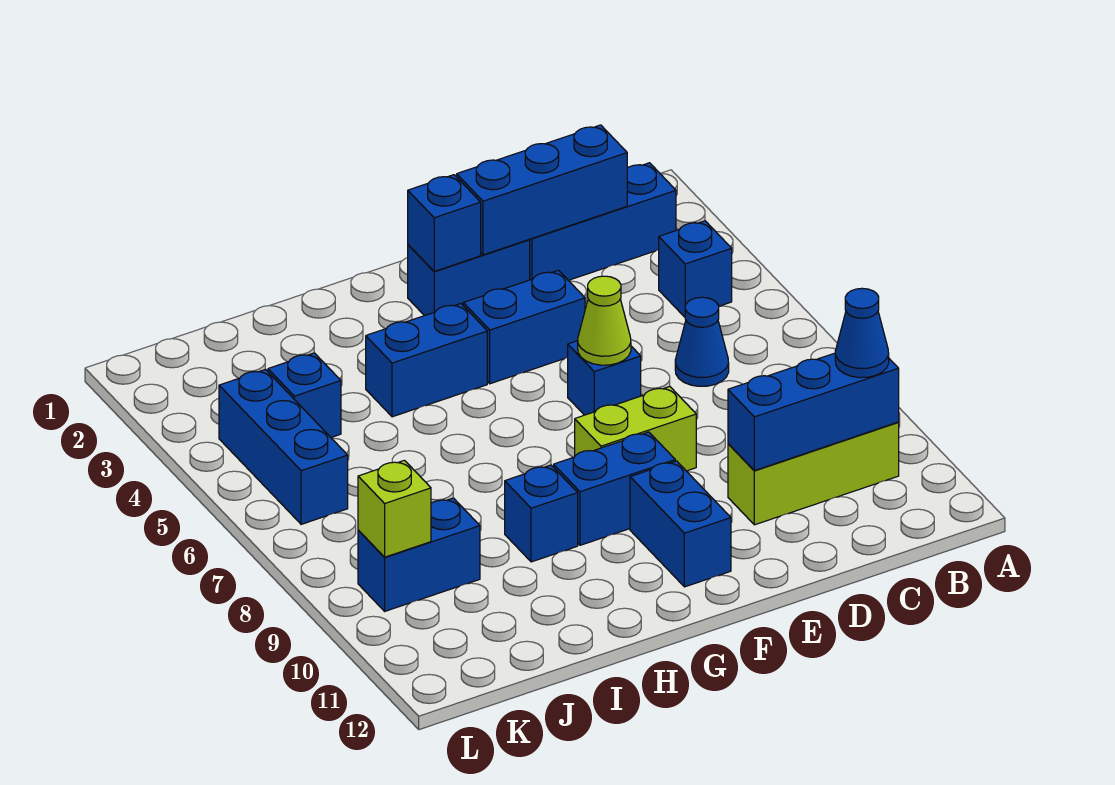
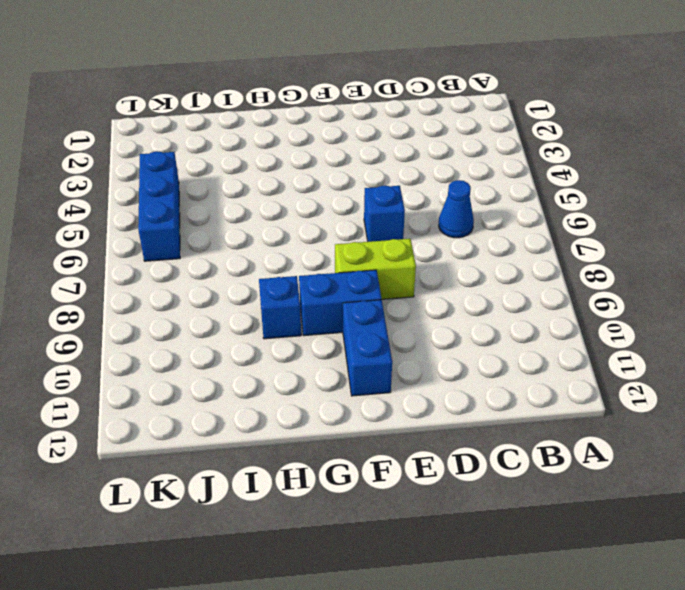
none -> blue 1x3 brick [529,163,676,280]
none -> blue 1x1 brick [659,221,732,317]
none -> lime 1x3 brick [728,422,899,525]

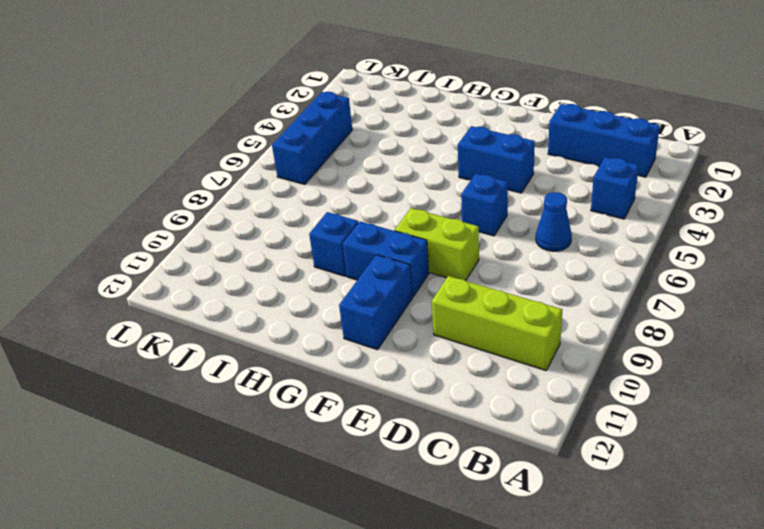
none -> blue 1x2 brick [408,240,530,316]
none -> blue 1x2 brick [366,303,487,417]
none -> blue 1x1 brick [268,353,341,437]

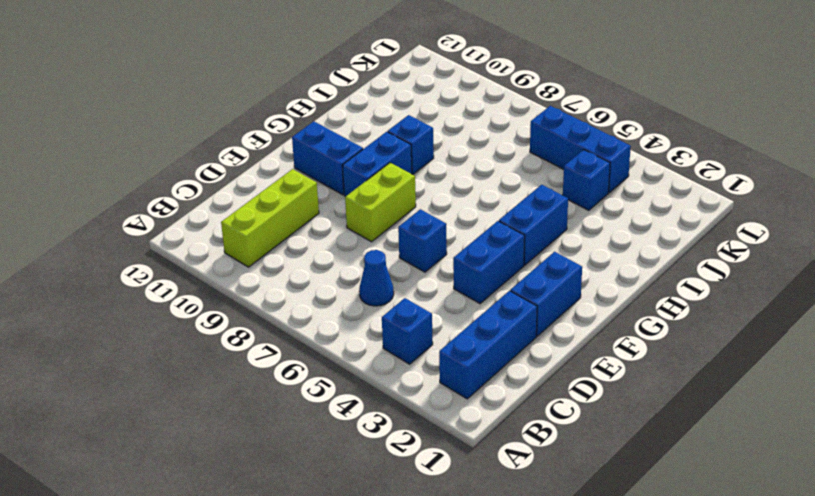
none -> blue 1x2 brick [358,498,480,611]
none -> blue 1x3 brick [728,353,899,471]
none -> blue 1x3 brick [457,125,627,255]

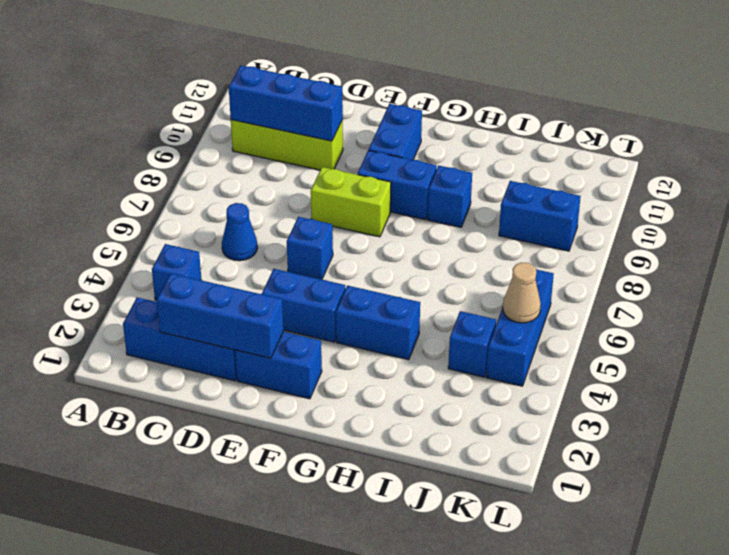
tan 1x1 cone [503,263,541,323] -> none
none -> lime 1x1 cone [578,276,631,365]
none -> blue 1x1 brick [408,175,481,271]
none -> lime 1x1 brick [358,460,431,557]

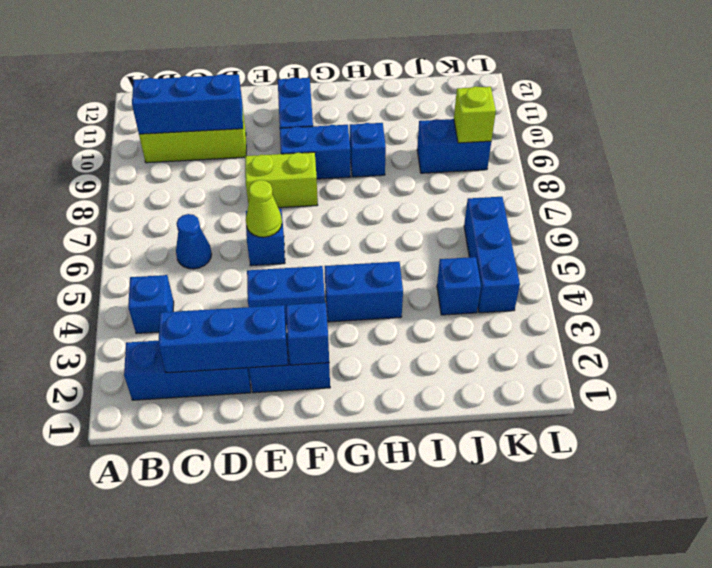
none -> blue 1x1 cone [835,288,889,378]

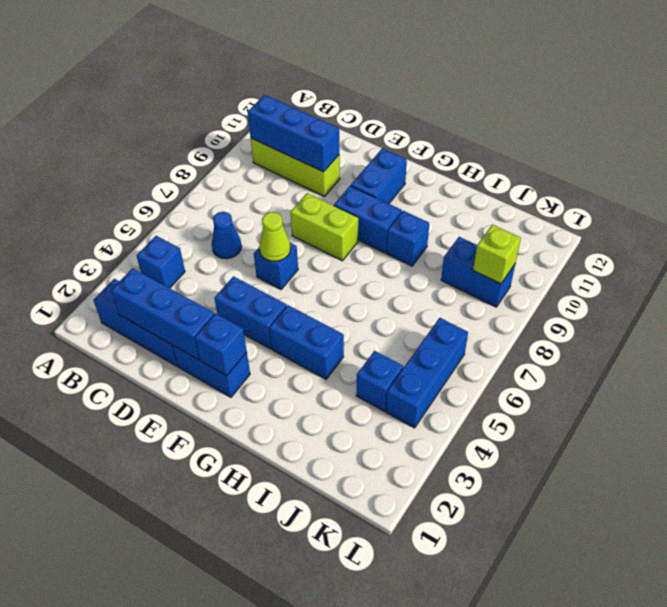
none -> blue 1x1 cone [835,288,889,378]

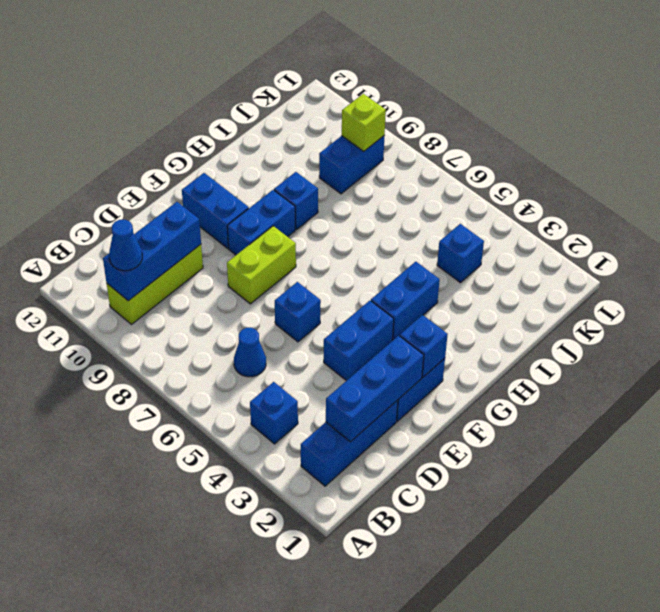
none -> blue 1x3 brick [219,369,348,524]
none -> lime 1x1 cone [578,276,631,365]

